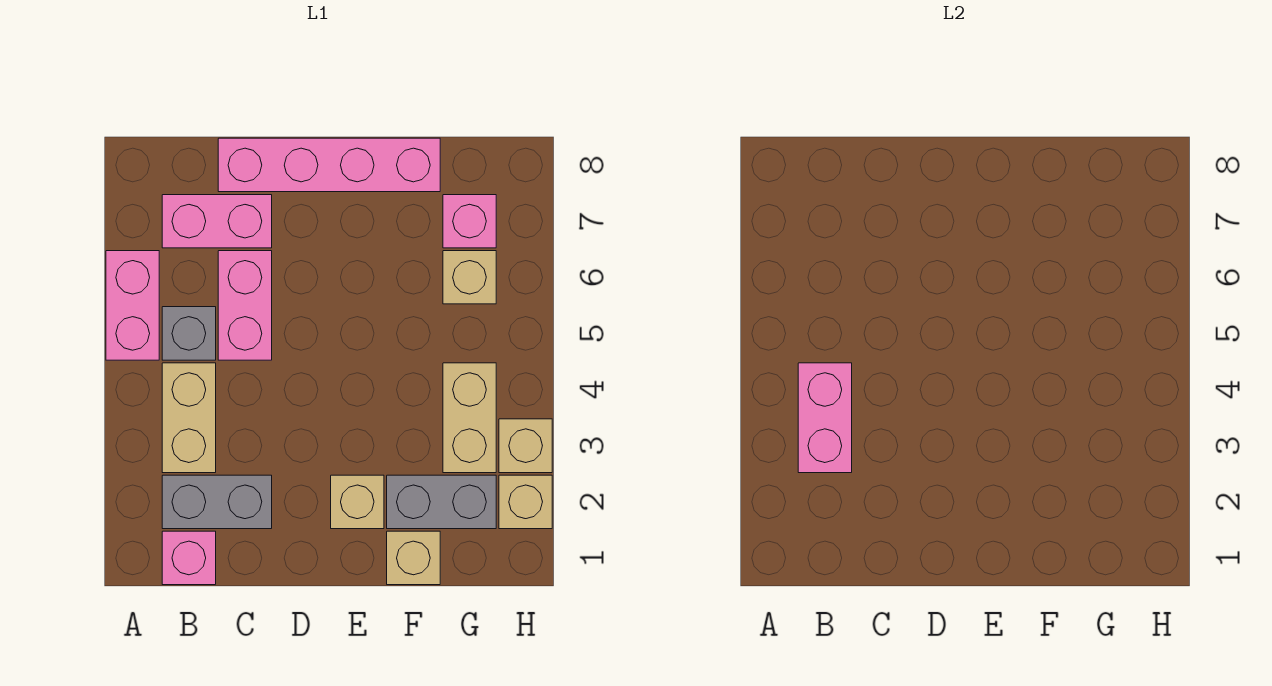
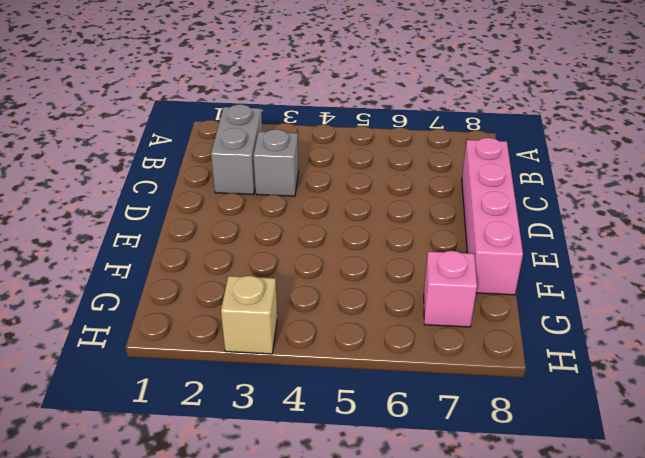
grey 1x1 brick [253,129,299,196] -> grey 1x1 brick moved to [162,307,216,360]
none -> pink 1x2 brick [106,251,159,360]
none -> pink 1x1 brick [162,531,216,585]
none -> tan 1x2 brick [162,363,216,473]

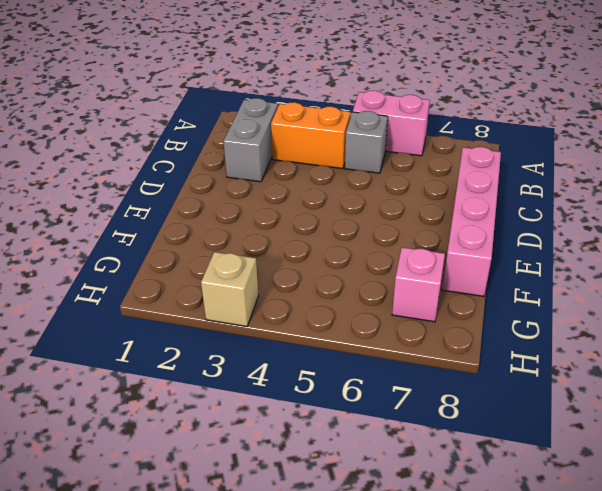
orange 1x2 brick [271,102,351,169] -> tan 1x2 brick [162,363,216,473]
none -> pink 1x1 brick [162,531,216,585]
none -> pink 1x2 brick [162,195,272,248]
none -> pink 1x2 brick [218,251,272,360]

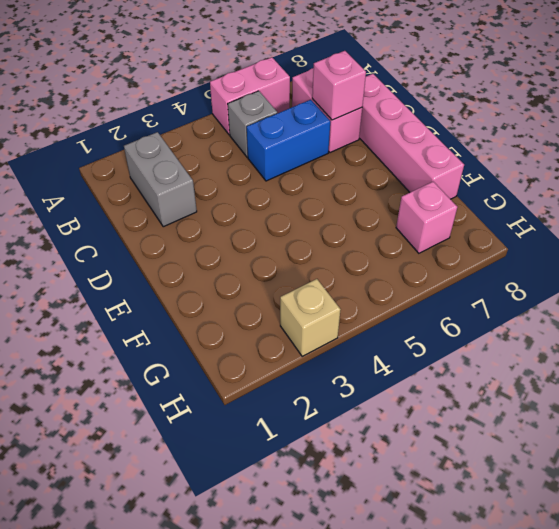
blue 1x2 brick [247,100,330,181] -> pink 1x2 brick [218,251,272,360]
pink 1x1 brick [312,51,366,120] -> pink 1x1 brick moved to [162,531,216,585]
none -> tan 1x2 brick [162,363,216,473]
none -> tan 1x1 brick [331,475,384,529]
none -> tan 1x1 brick [387,531,440,585]

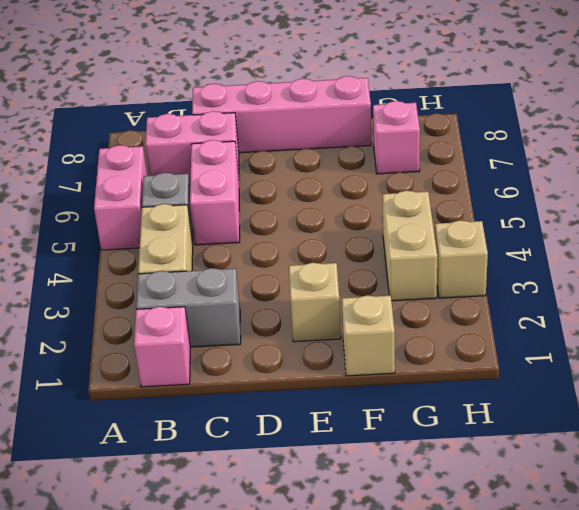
none -> grey 1x2 brick [387,475,496,529]
none -> tan 1x1 brick [443,251,496,304]
none -> tan 1x1 brick [499,475,552,529]

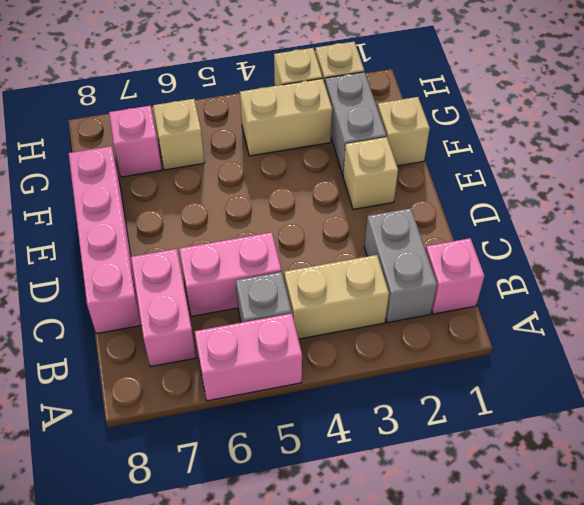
none -> pink 1x2 brick [798,363,852,473]

